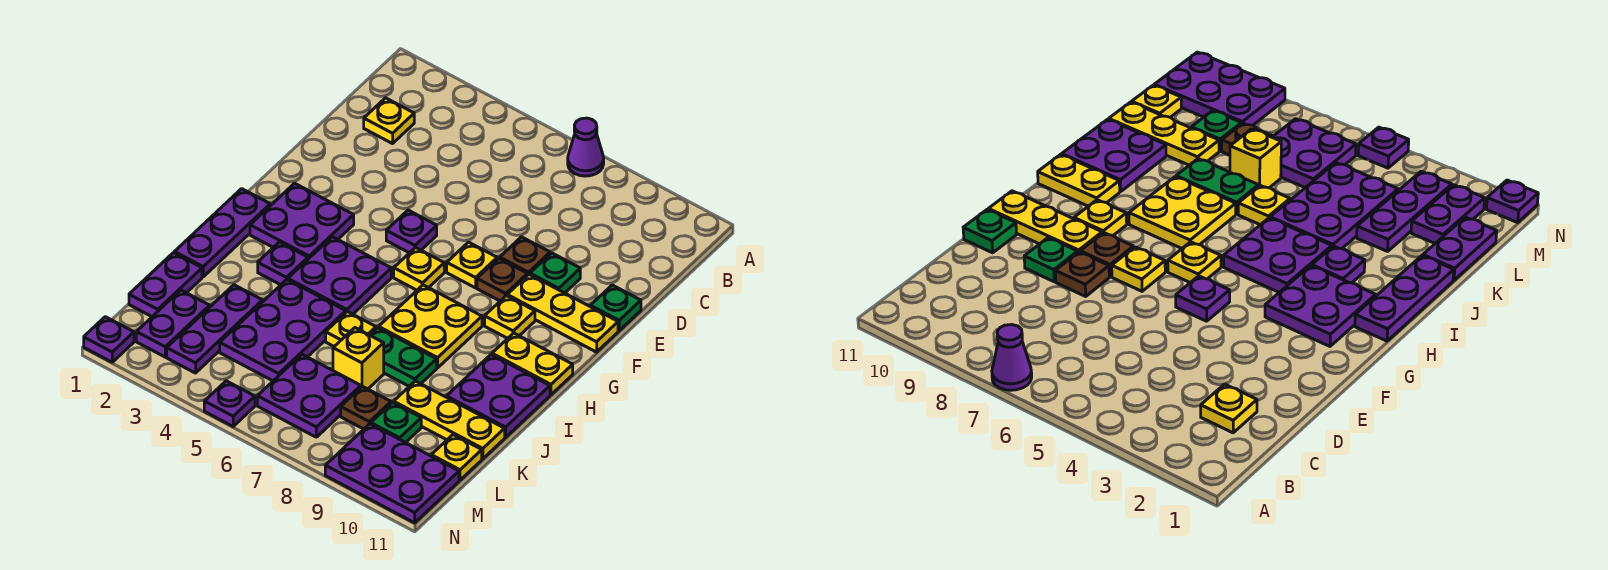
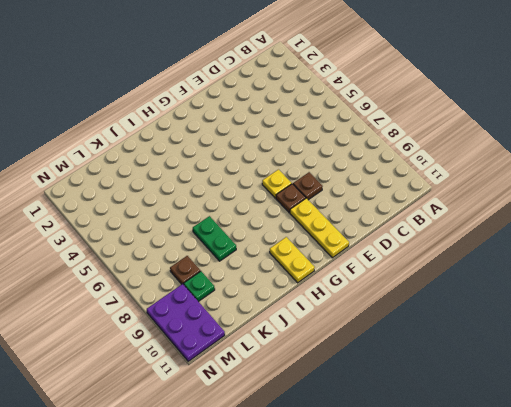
none -> purple 1x1 cone [568,118,604,176]
none -> yellow 1x1 plate [364,98,414,144]
none -> green 1x1 plate [530,253,580,293]
none -> green 1x1 plate [590,285,641,331]

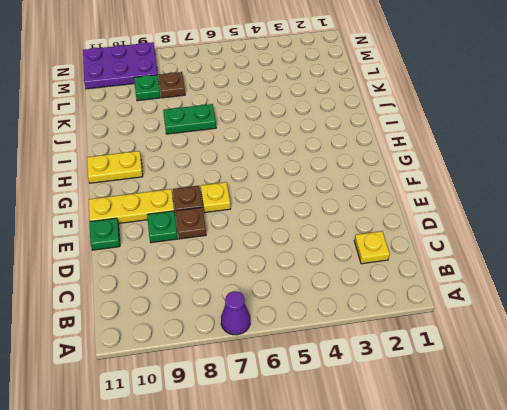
none -> purple 1x1 plate [386,210,437,253]
none -> purple 2x2 plate [250,183,354,259]
none -> yellow 1x1 plate [394,248,444,290]
none -> yellow 1x1 plate [485,296,535,338]

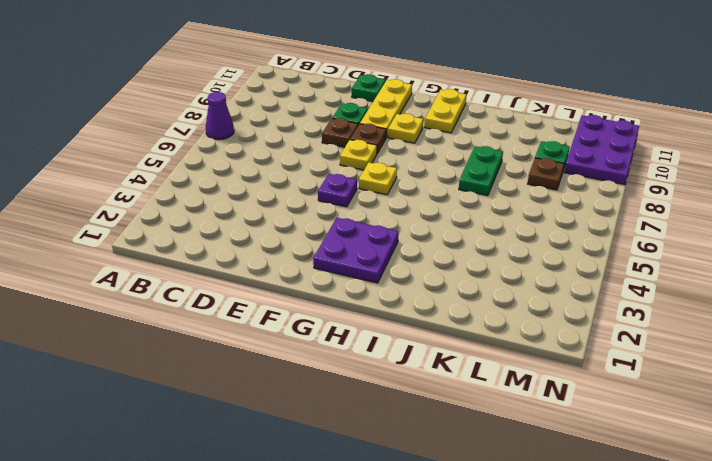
none -> yellow 1x1 plate [364,98,414,144]
none -> purple 1x3 plate [174,189,270,277]
none -> purple 2x2 plate [288,237,391,314]
none -> yellow 2x2 plate [379,285,482,368]

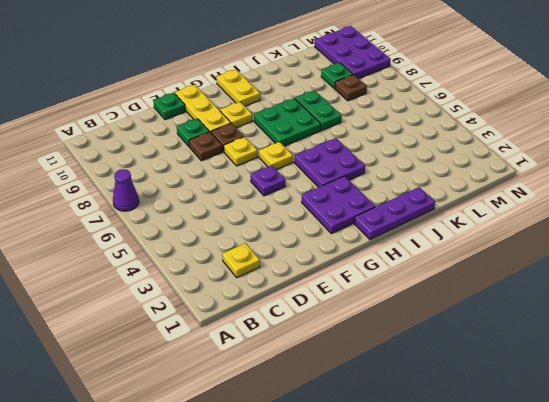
green 2x2 plate [254,98,321,146] -> yellow 2x2 plate [379,285,482,368]
none -> purple 1x1 plate [258,242,308,285]
none -> purple 2x2 plate [447,355,550,437]
none -> purple 2x3 plate [220,280,346,381]
none -> yellow 1x1 plate [326,312,376,346]

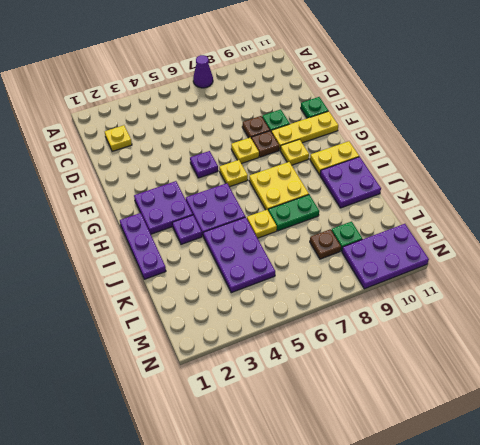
none -> purple 1x2 plate [129,253,202,317]
none -> purple 1x3 plate [167,285,263,373]
none -> yellow 1x1 brick [333,328,384,389]
none -> yellow 1x3 plate [394,381,505,459]

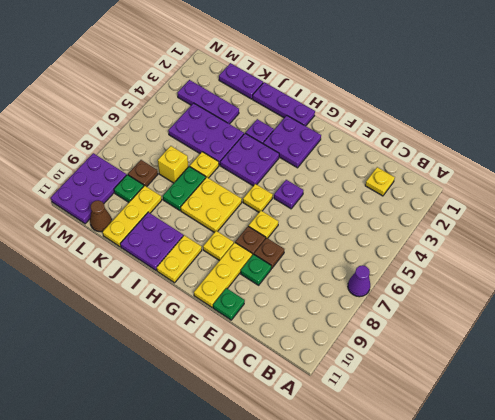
brown 1x1 cone [90,200,112,232] -> yellow 1x1 plate [431,435,482,480]
none -> purple 1x2 plate [136,290,210,357]
none -> purple 2x2 plate [257,354,361,437]
none -> purple 1x1 plate [84,317,134,362]
none -> purple 1x1 plate [204,381,255,426]

